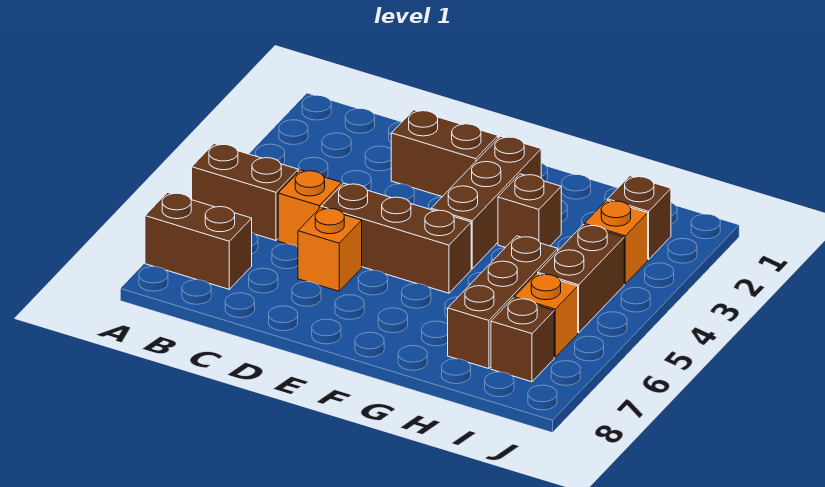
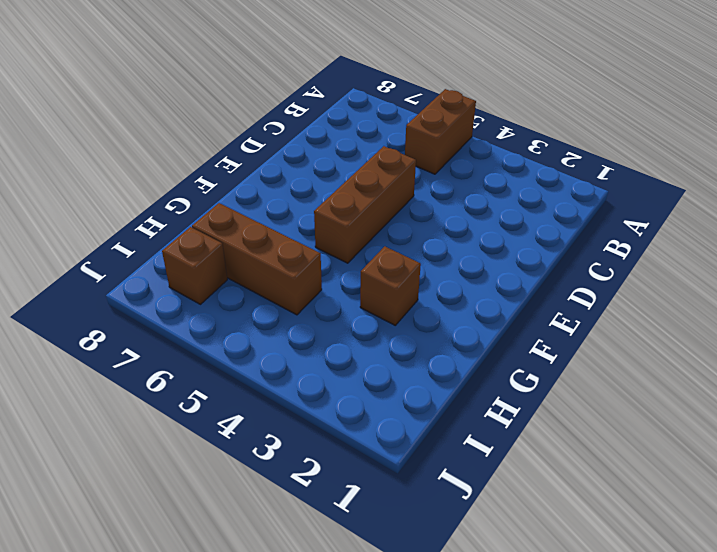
none -> brown 1x2 brick [145,193,252,289]
none -> orange 1x1 brick [278,170,342,247]
none -> brown 1x2 brick [391,110,498,197]

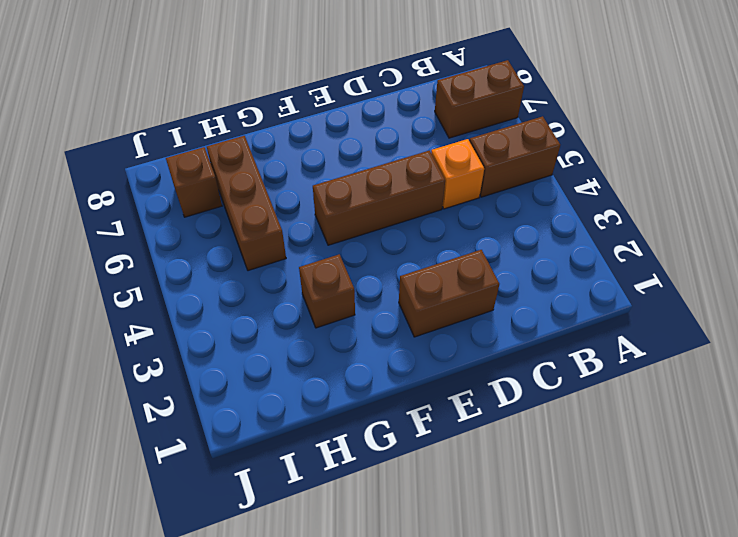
none -> orange 1x1 brick [298,208,362,291]
none -> brown 1x3 brick [431,136,541,269]
none -> brown 1x1 brick [608,176,671,259]

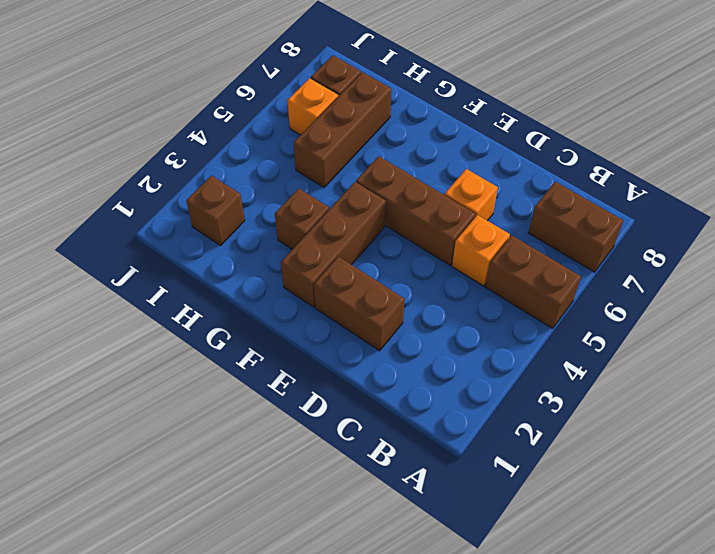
none -> orange 1x1 brick [584,200,648,284]
none -> brown 1x2 brick [538,225,624,333]

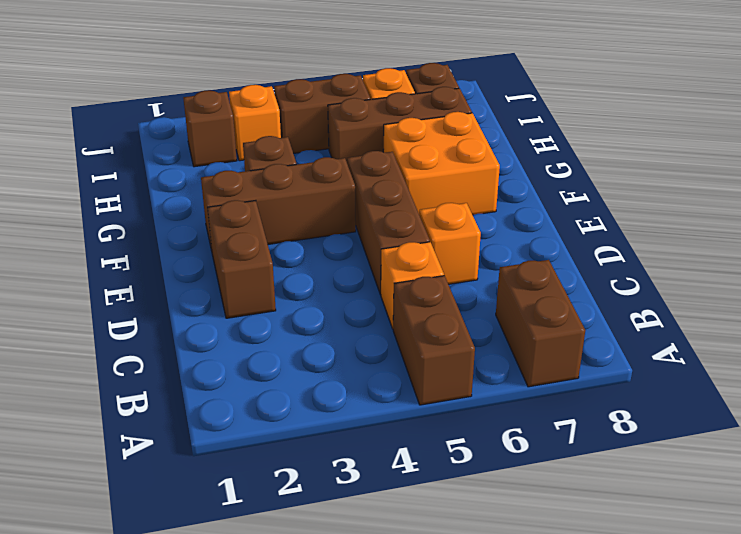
orange 2x2 brick [383,112,500,215] -> none

